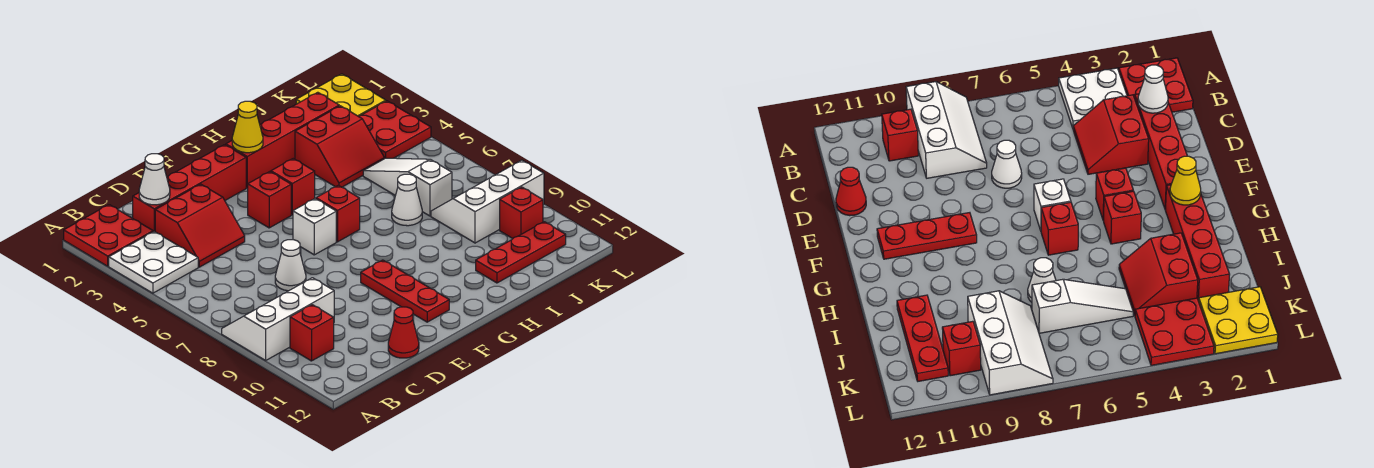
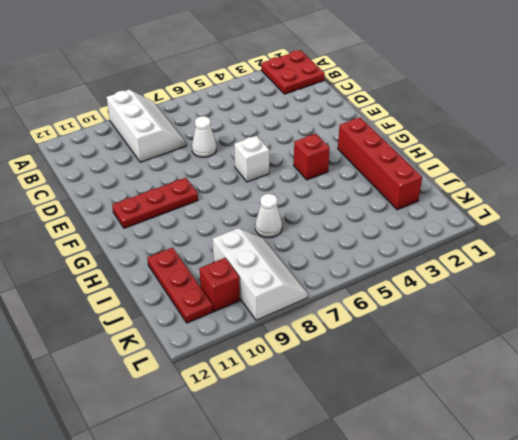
none -> white 2x2 plate [109,232,198,293]
none -> red 1x1 brick [290,305,334,361]
none -> red 1x4 brick [133,145,246,232]

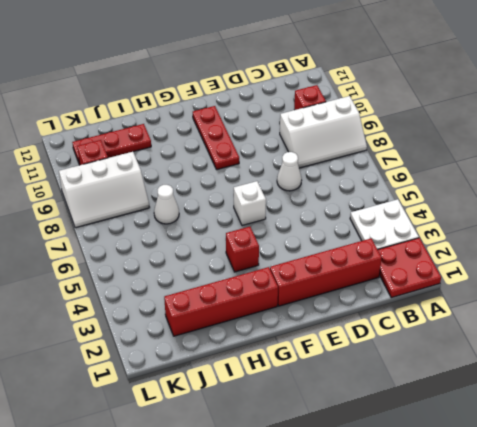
none -> red 2x2 slope [155,184,245,267]
none -> red 1x1 cone [388,307,419,358]
none -> red 1x1 brick [248,172,291,228]

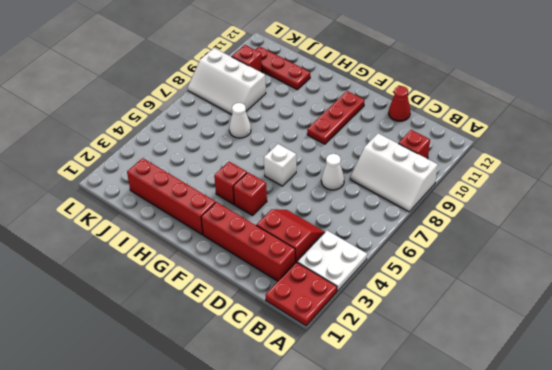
none -> red 1x1 brick [316,185,360,242]
none -> red 2x2 slope [295,106,384,187]
none -> white 1x3 slope [363,158,452,216]

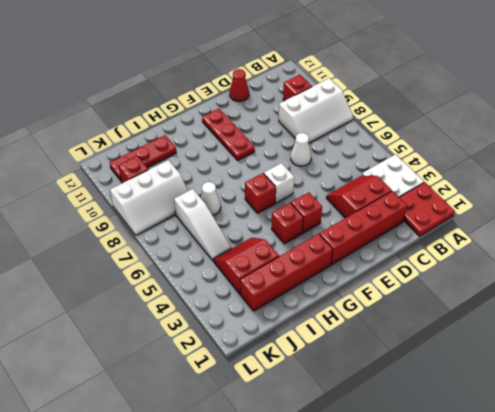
none -> yellow 2x2 plate [296,74,386,116]
none -> red 2x2 plate [358,101,431,159]
none -> white 1x1 cone [139,154,170,205]

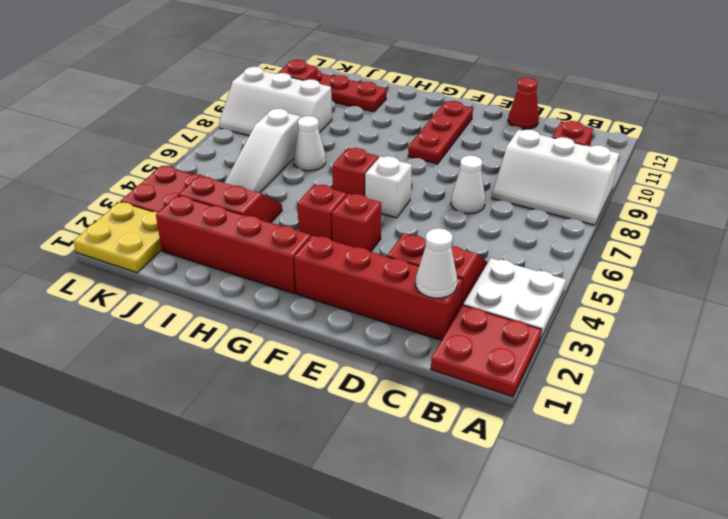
none -> yellow 1x1 cone [232,101,263,153]

